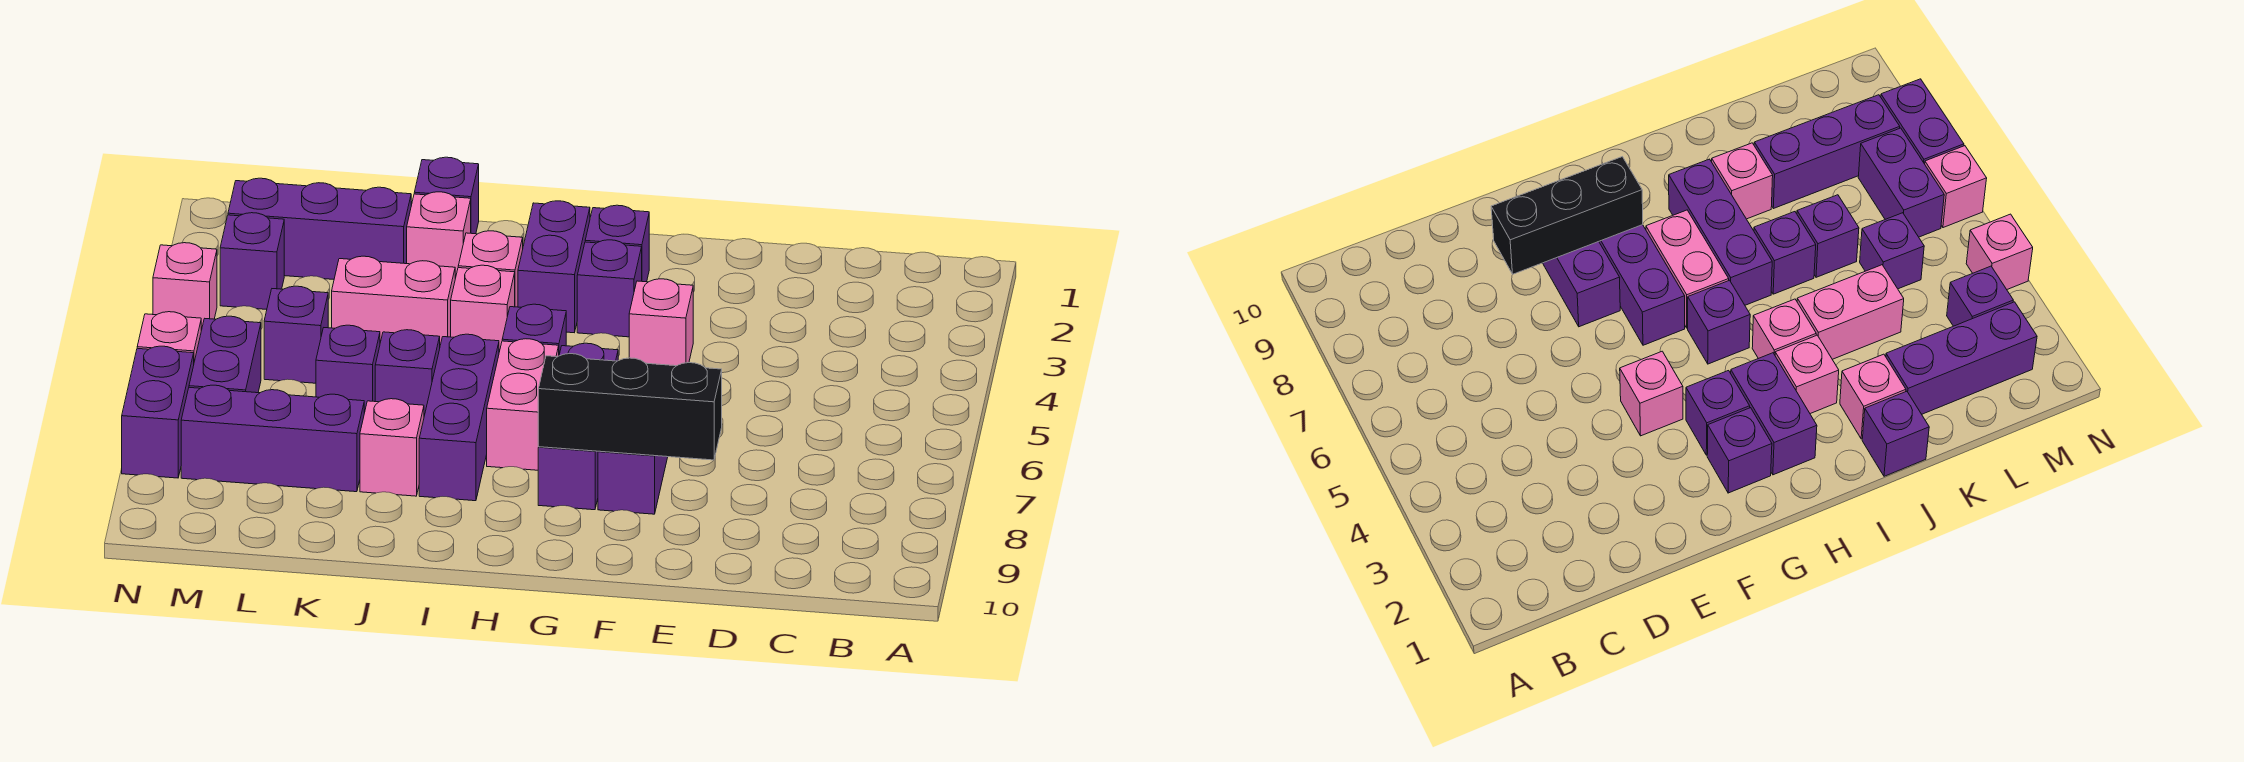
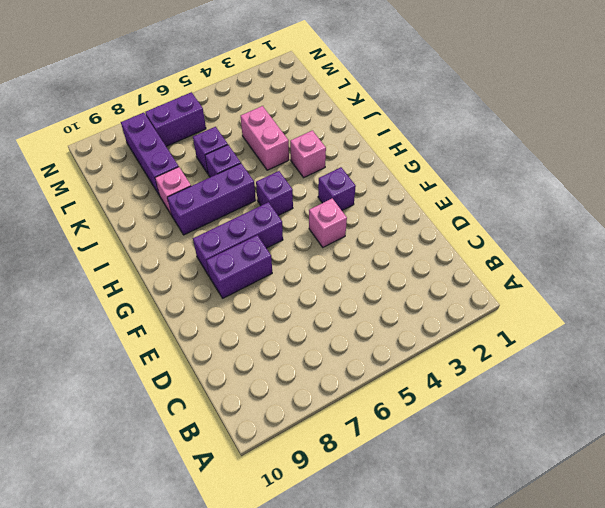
none -> purple 1x1 brick [585,205,649,282]
none -> purple 1x2 brick [518,201,590,333]
none -> pink 1x2 brick [487,339,559,470]

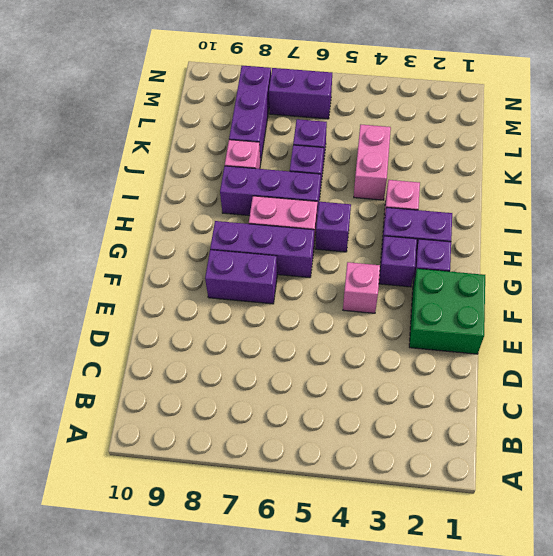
green 2x2 brick [409,269,485,354] -> none
none -> pink 1x1 brick [451,265,515,352]
none -> purple 1x1 brick [414,157,479,234]
none -> pink 1x1 brick [407,192,471,278]

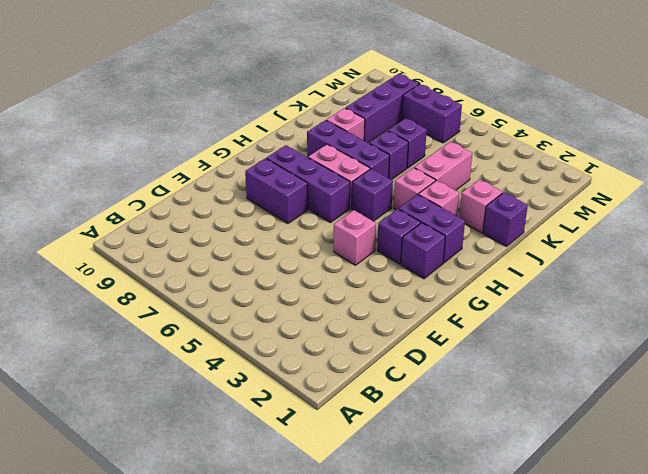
none -> purple 1x3 brick [228,178,411,279]
none -> purple 1x1 brick [264,286,328,383]
none -> purple 1x1 brick [220,213,284,309]

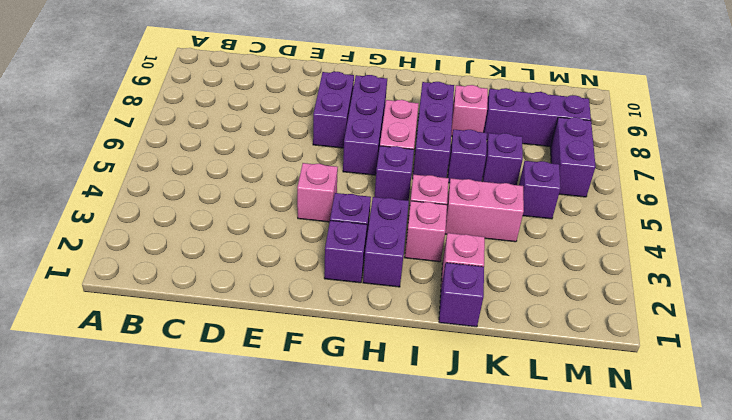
none -> purple 1x3 brick [228,178,411,279]
none -> purple 1x1 brick [220,213,284,309]
none -> pink 1x1 brick [153,243,217,330]

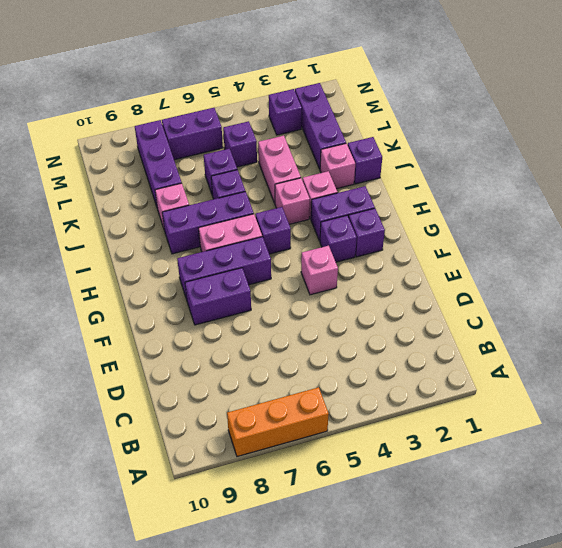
orange 1x3 brick [227,387,329,457] -> none
none -> pink 1x1 brick [153,243,217,330]
none -> pink 1x1 brick [137,312,201,362]
none -> purple 1x2 brick [122,346,194,478]

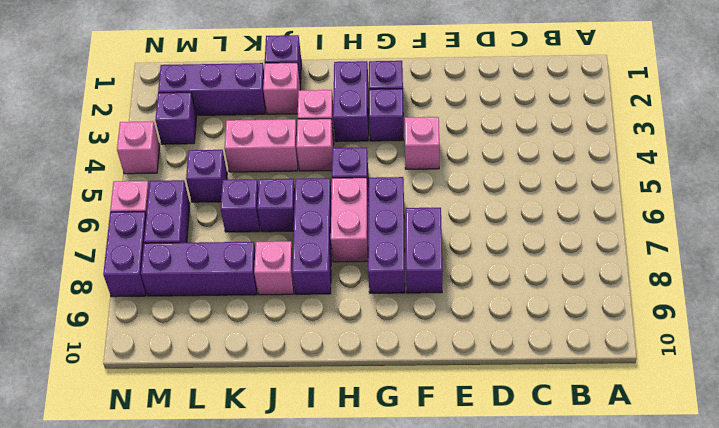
none -> black 1x3 brick [538,354,722,460]

